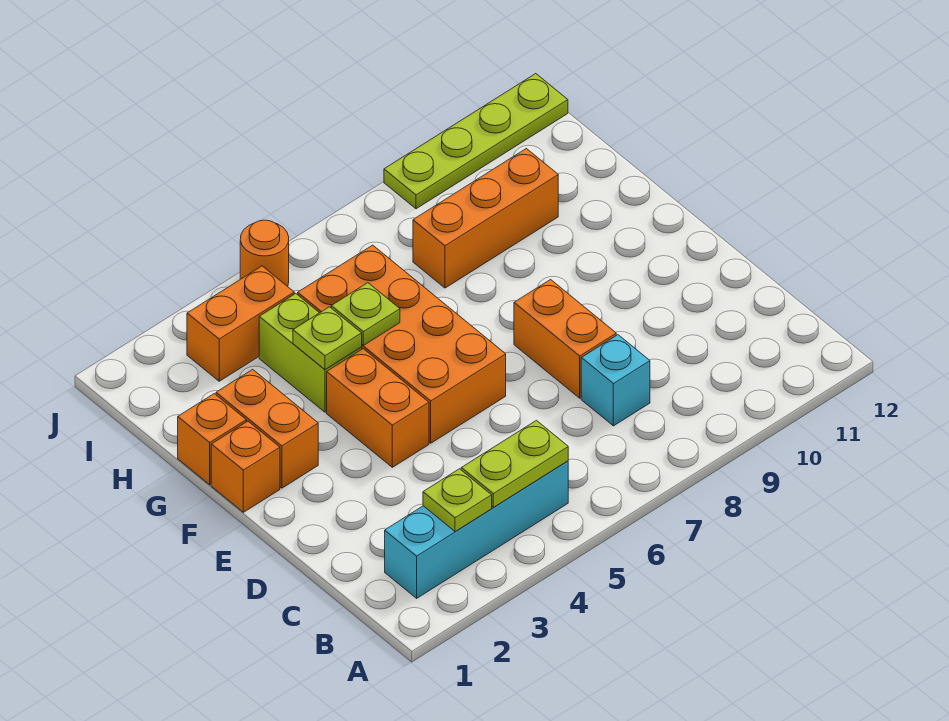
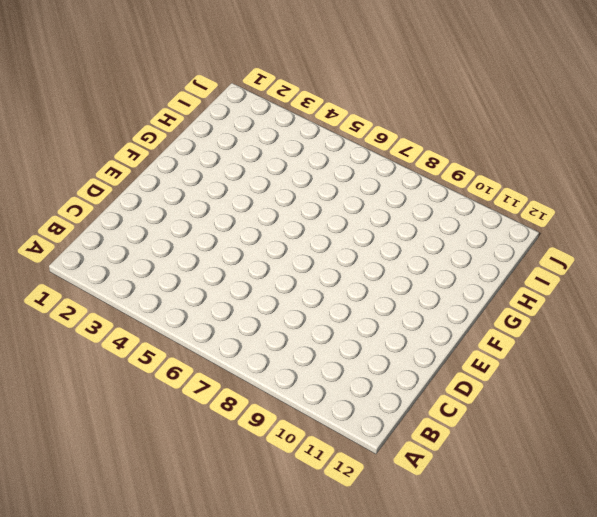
none -> cyan 1x4 brick [385,461,568,598]
none -> cyan 1x1 brick [581,335,650,426]
none -> orange 1x2 brick [514,280,616,398]

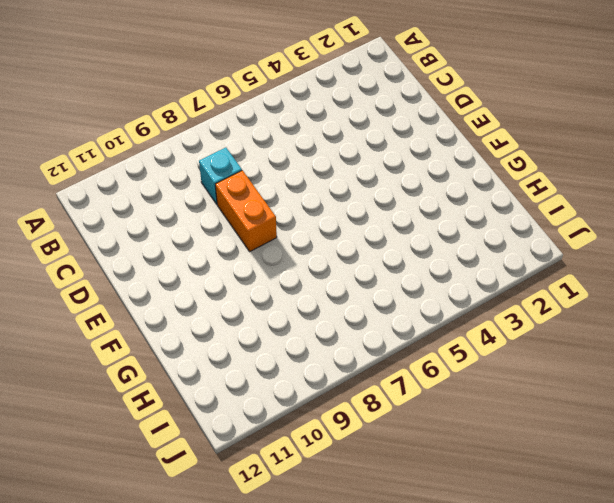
none -> cyan 1x4 brick [385,461,568,598]
none -> orange 1x2 brick [327,349,429,467]
none -> orange 2x4 brick [298,245,506,443]

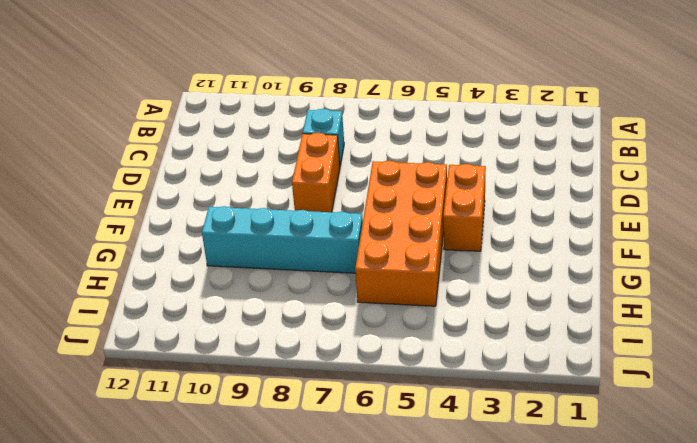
cyan 1x4 brick [202,206,363,273] -> cyan 1x4 brick moved to [385,461,568,598]
none -> orange 1x1 brick [211,421,280,512]
none -> orange 1x2 brick [216,369,318,488]
none -> orange 1x1 brick [178,394,246,485]

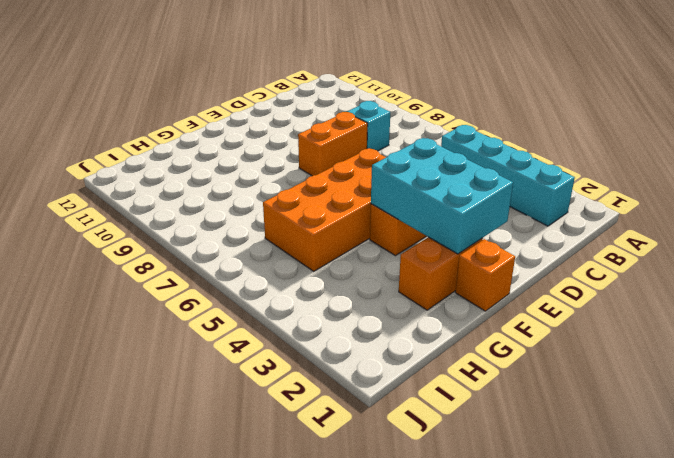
cyan 2x3 brick [371,138,513,254] -> none
none -> orange 1x1 brick [178,394,246,485]
none -> lime 1x2 brick [259,294,362,412]
none -> orange 1x3 brick [413,149,558,288]

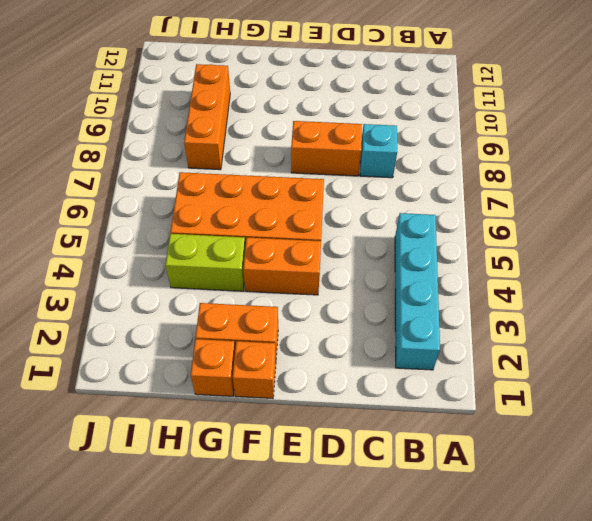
none -> orange 1x2 brick [187,266,294,381]
none -> orange 1x1 round brick [240,220,289,286]
none -> lime 1x4 plate [384,74,568,209]

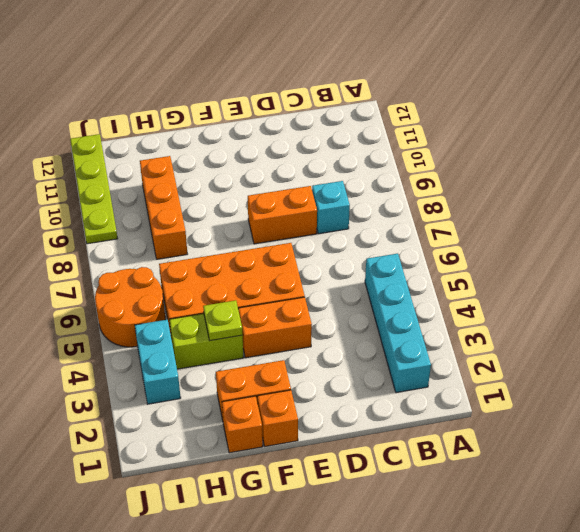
cyan 1x2 brick [135,320,181,404] -> orange 1x2 brick [187,266,294,381]
orange 2x2 round brick [95,267,165,347] -> orange 1x1 round brick [240,220,289,286]
none -> lime 1x1 plate [423,469,492,531]
none -> lime 1x2 plate [461,420,568,507]
none -> lime 1x1 plate [331,283,400,345]

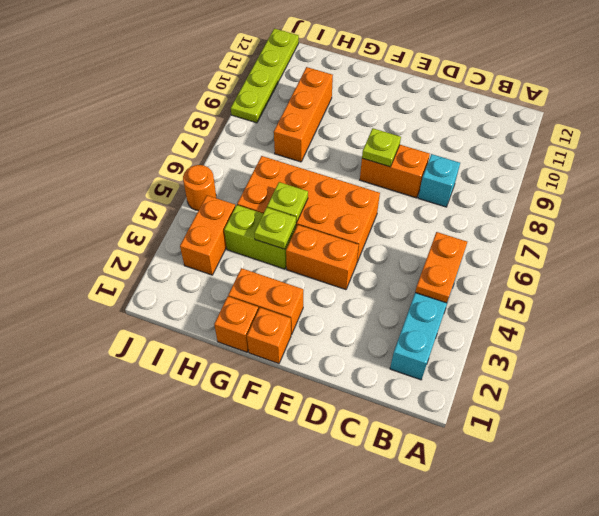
orange 1x2 plate [415,232,467,303] -> lime 1x2 plate [461,420,568,507]
lime 1x1 plate [362,128,401,167] -> lime 1x1 plate moved to [423,469,492,531]

